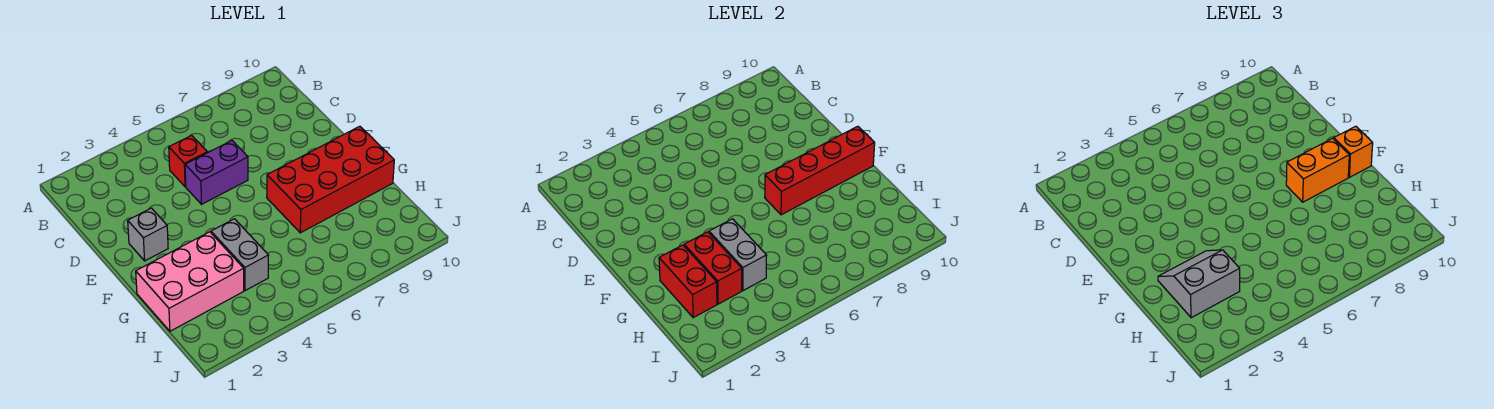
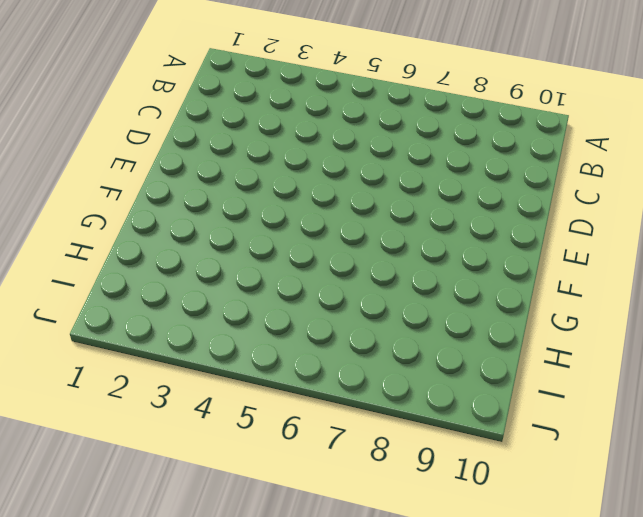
none -> red 1x1 brick [169,135,207,187]
none -> purple 1x2 brick [185,141,248,204]
none -> grey 1x1 brick [128,208,168,261]

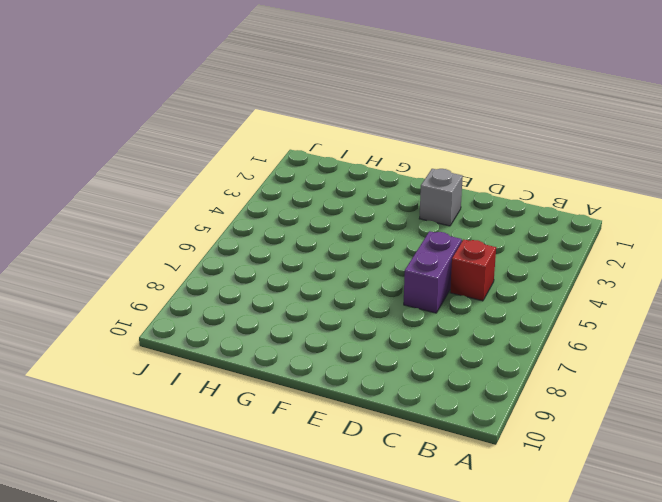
none -> red 2x4 brick [267,126,394,233]
none -> pink 2x3 brick [136,232,244,331]
none -> grey 1x2 brick [211,219,269,291]

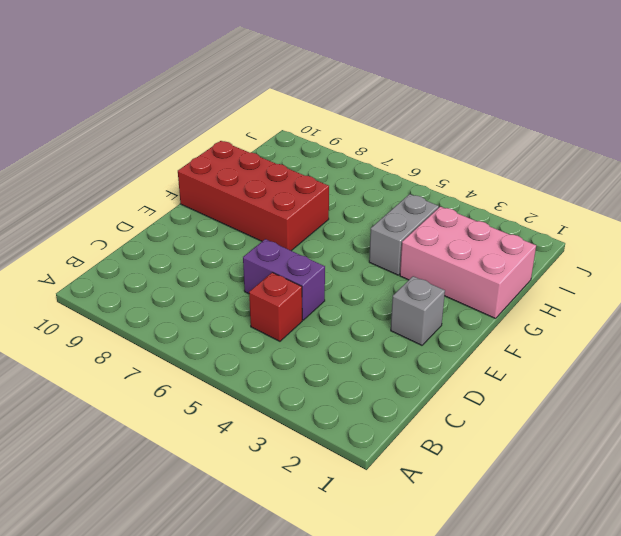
none -> red 1x4 brick [765,126,875,215]
none -> red 1x2 brick [659,245,717,318]
none -> red 1x2 brick [684,232,742,304]

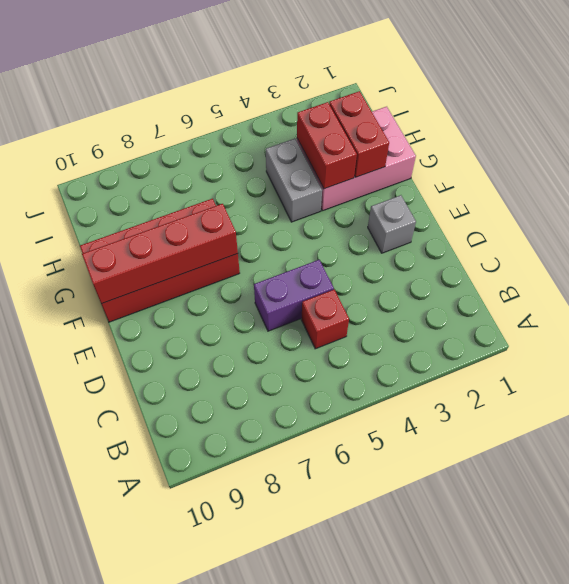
none -> grey 1x2 brick [709,219,767,291]
none -> orange 1x2 brick [1286,138,1349,202]
none -> orange 1x1 brick [1334,126,1373,177]

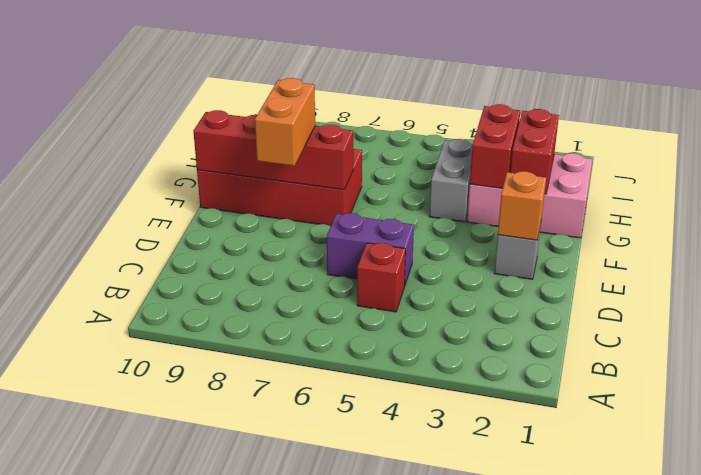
orange 1x1 brick [498,171,546,240] -> orange 1x1 brick moved to [1334,126,1373,177]
orange 1x2 brick [255,78,315,166] -> orange 1x2 brick turned to [1286,138,1349,202]
none -> grey 1x2 brick [709,219,767,291]
none -> grey 2x2 slope [1158,250,1240,318]

